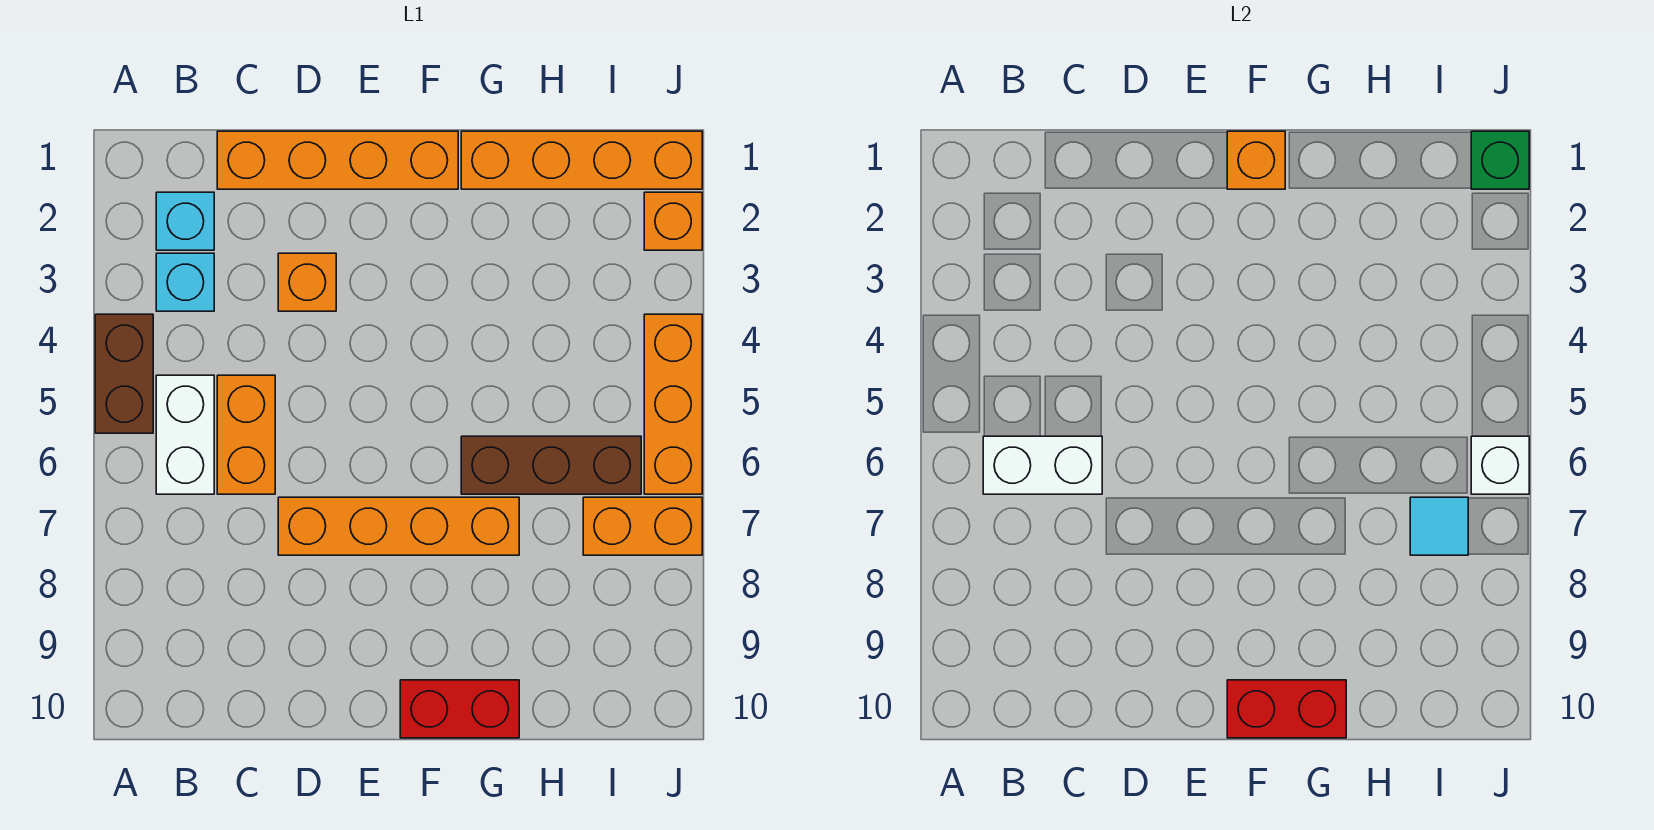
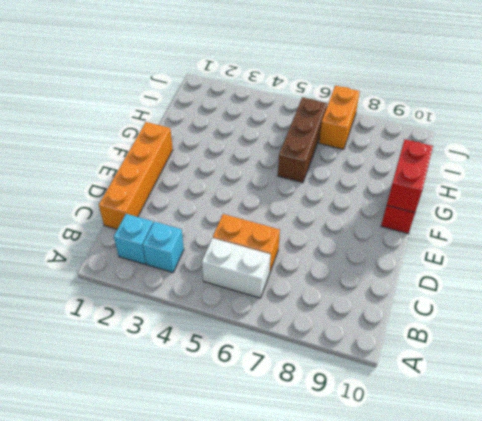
none -> brown 1x2 brick [95,314,153,433]
none -> orange 1x1 brick [278,253,336,311]
none -> orange 1x4 brick [278,497,519,555]

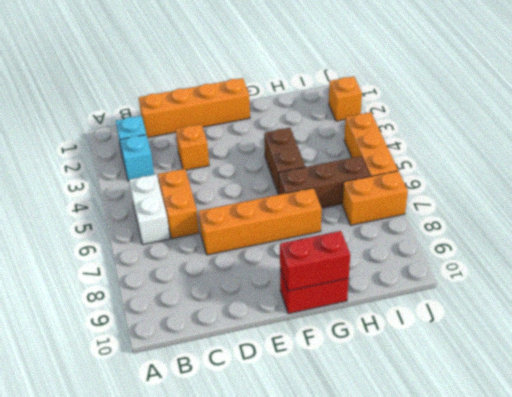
brown 1x2 brick [264,128,305,194] -> brown 1x2 brick moved to [95,314,153,433]
none -> orange 1x4 brick [461,131,702,189]
none -> white 1x2 brick [983,436,1102,494]
none -> orange 1x1 brick [1227,131,1285,189]

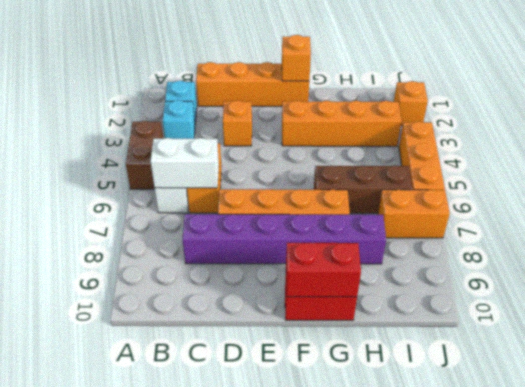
purple 1x6 brick [183,214,386,264] -> none
orange 1x4 brick [282,101,402,146] -> orange 1x4 brick moved to [461,131,702,189]
none -> cyan 1x1 tile [1410,497,1468,555]
none -> green 1x1 brick [1471,131,1529,189]
none -> white 1x1 brick [1471,436,1529,494]

